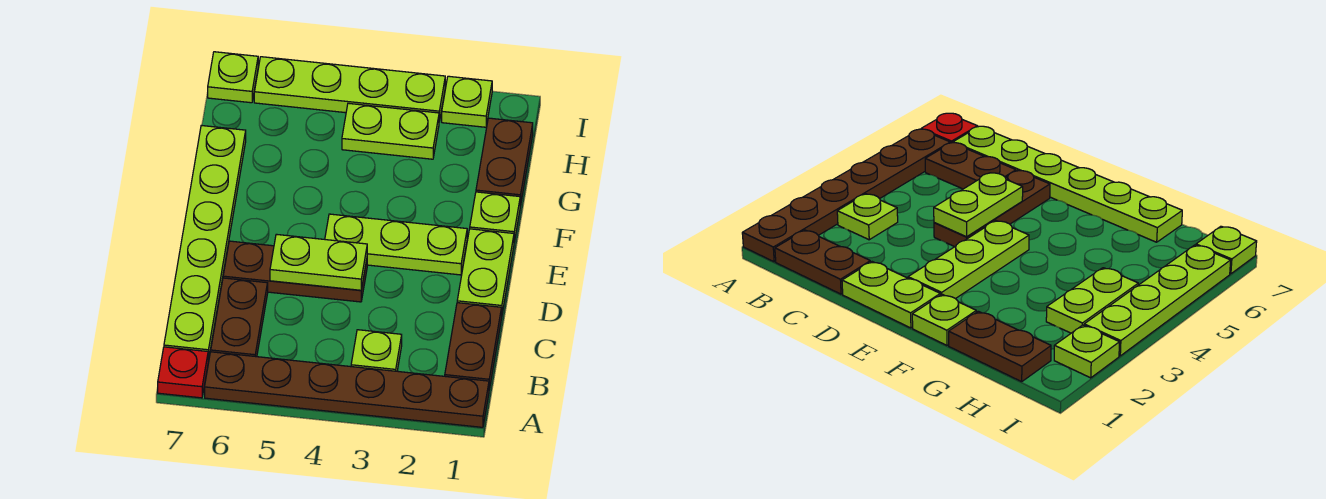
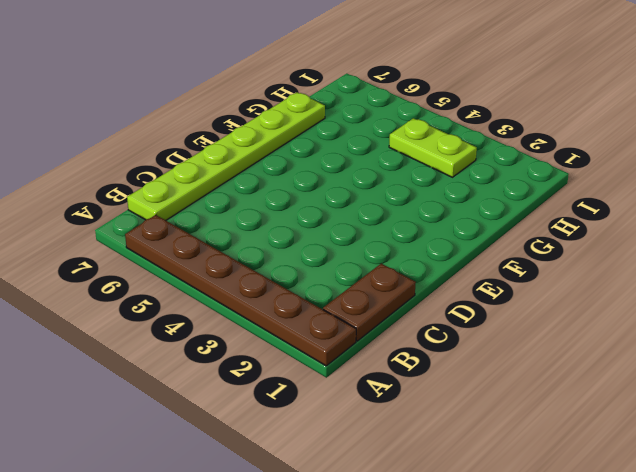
none -> red 1x1 plate [158,347,208,398]
none -> lime 1x1 plate [351,330,402,371]
none -> brown 1x2 plate [211,278,268,357]

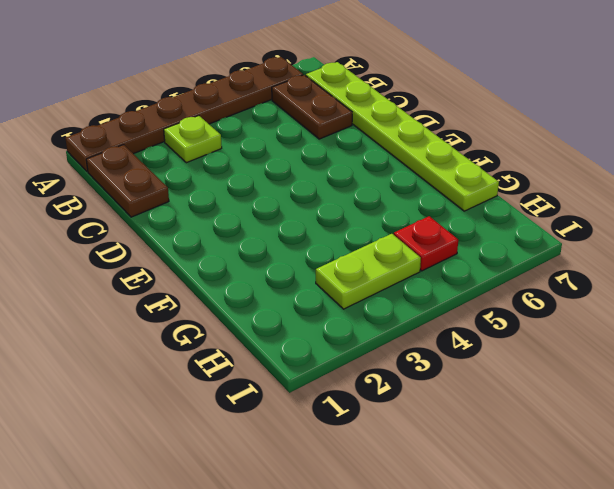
red 1x1 plate [393,216,458,271] -> red 1x1 plate moved to [158,347,208,398]
none -> lime 1x2 plate [457,229,514,313]
none -> brown 1x3 plate [223,241,367,302]
none -> lime 1x3 plate [325,214,467,275]

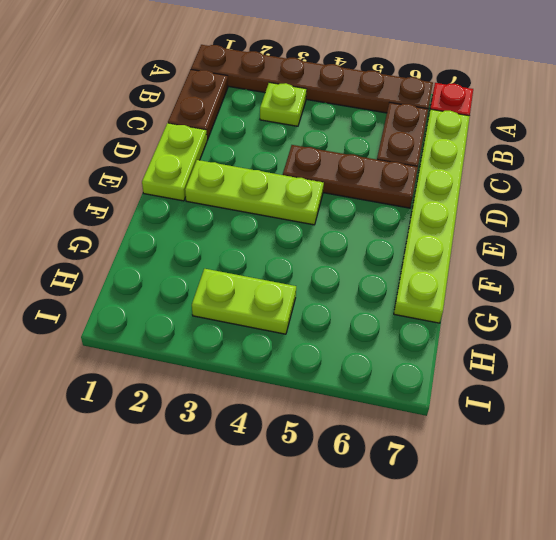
none -> lime 1x1 plate [470,192,520,242]
none -> brown 1x2 plate [476,118,533,206]
none -> lime 1x1 plate [442,76,492,127]

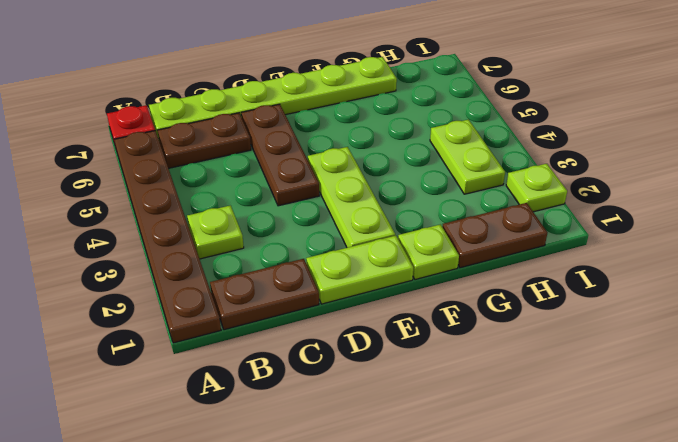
none -> lime 1x4 plate [254,57,445,122]
none -> lime 1x1 plate [208,52,258,103]
none -> lime 1x2 plate [270,234,367,290]

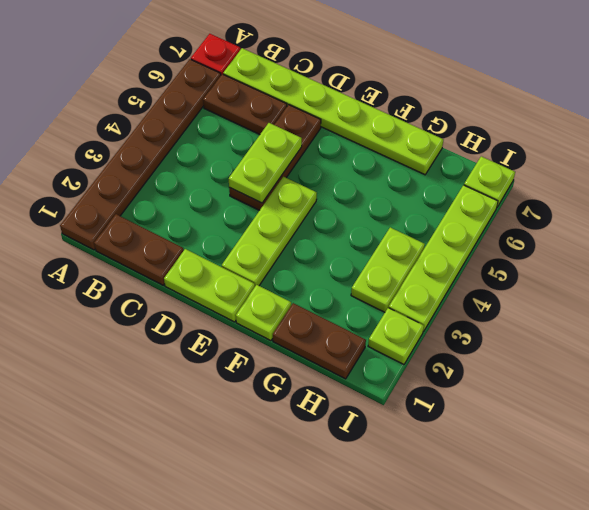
none -> lime 1x1 plate [351,330,402,371]

